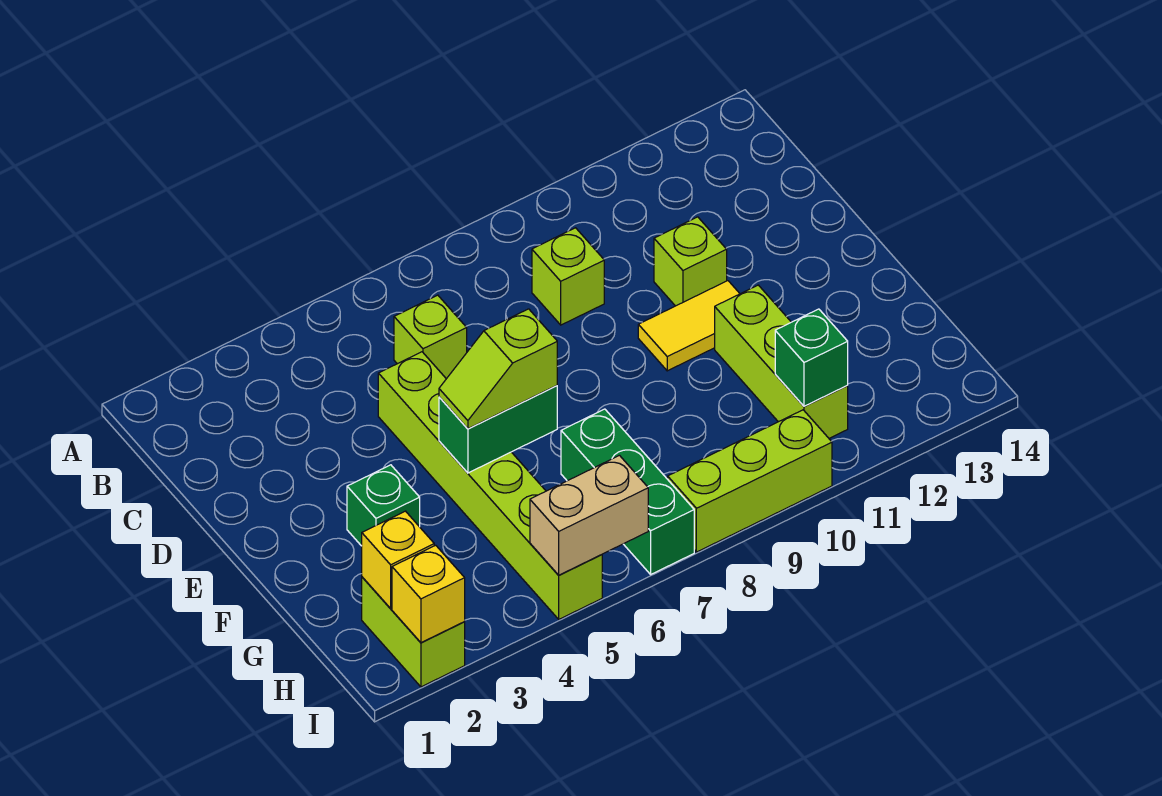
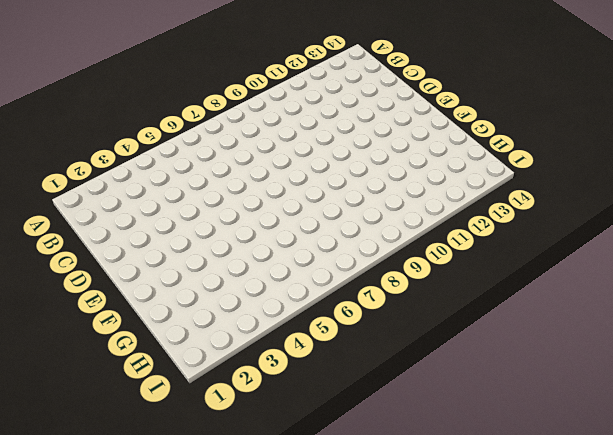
none -> lime 1x1 brick [394,295,467,379]
none -> lime 1x1 brick [532,228,604,325]
none -> lime 1x6 brick [378,352,602,619]

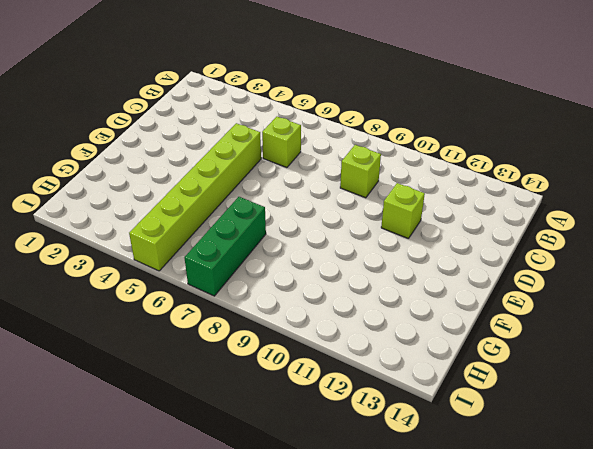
none -> yellow 1x2 tile [638,281,740,371]
none -> green 1x1 brick [347,465,420,546]
none -> lime 1x3 brick [715,285,848,438]

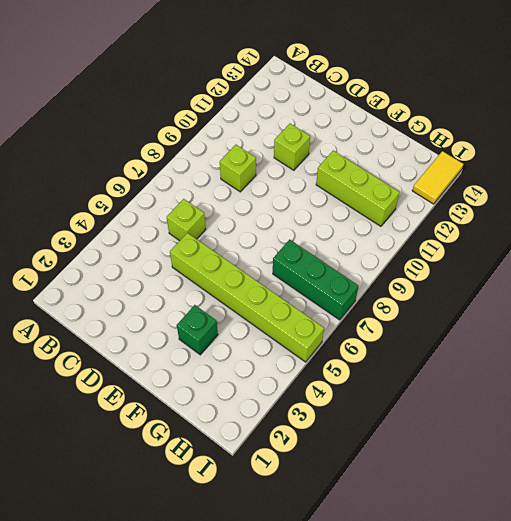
yellow 1x2 tile [412,151,463,204] -> yellow 1x2 tile moved to [638,281,740,371]
none -> lime 1x2 brick [362,577,465,687]
none -> lime 1x3 brick [668,410,832,552]
none -> green 1x2 brick [439,386,557,473]

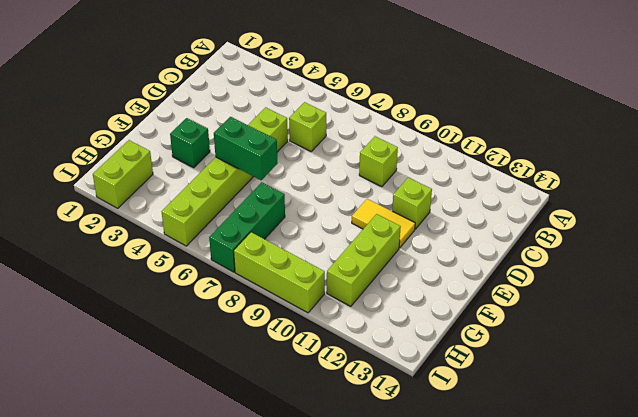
none -> yellow 1x1 brick [362,511,434,609]
none -> green 1x1 brick [775,309,848,406]
none -> yellow 1x1 brick [392,545,465,643]

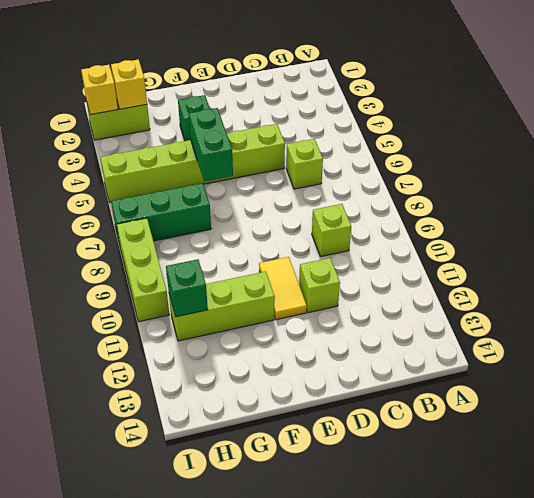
none -> tan 1x2 brick [530,455,648,575]
none -> lime 1x2 slope [439,309,557,429]

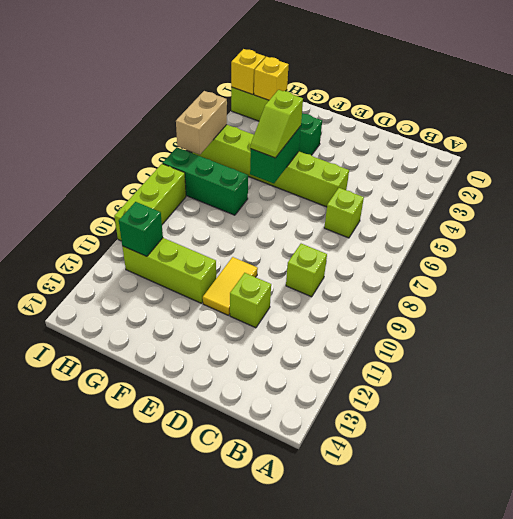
lime 1x2 slope [251,90,303,158] -> lime 1x2 slope turned to [439,309,557,429]

